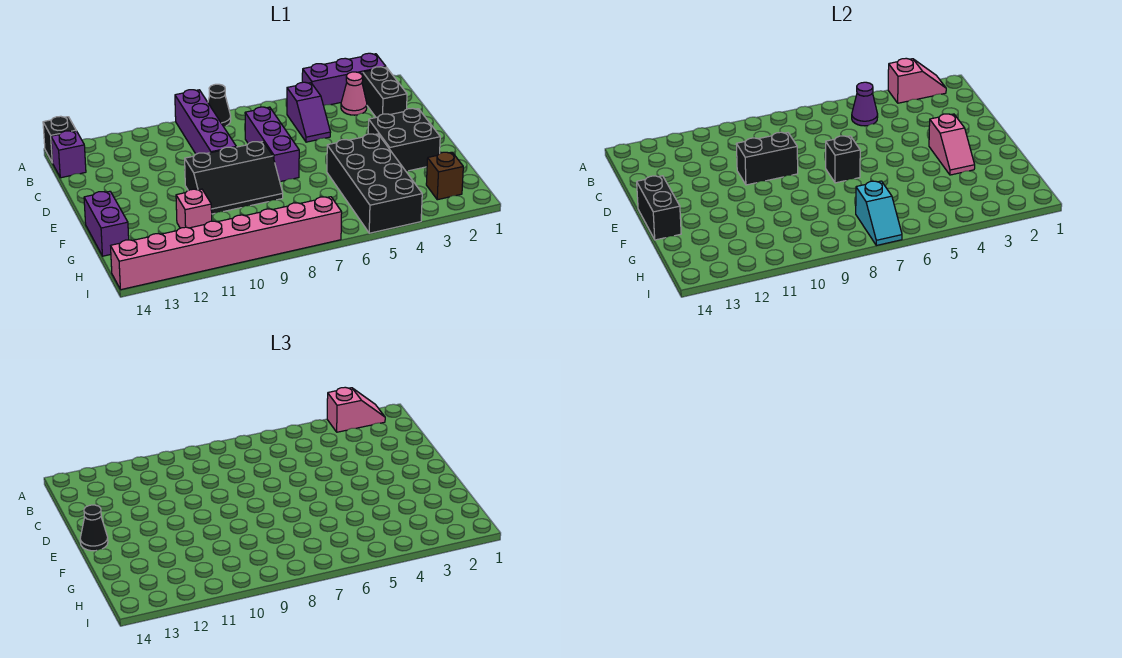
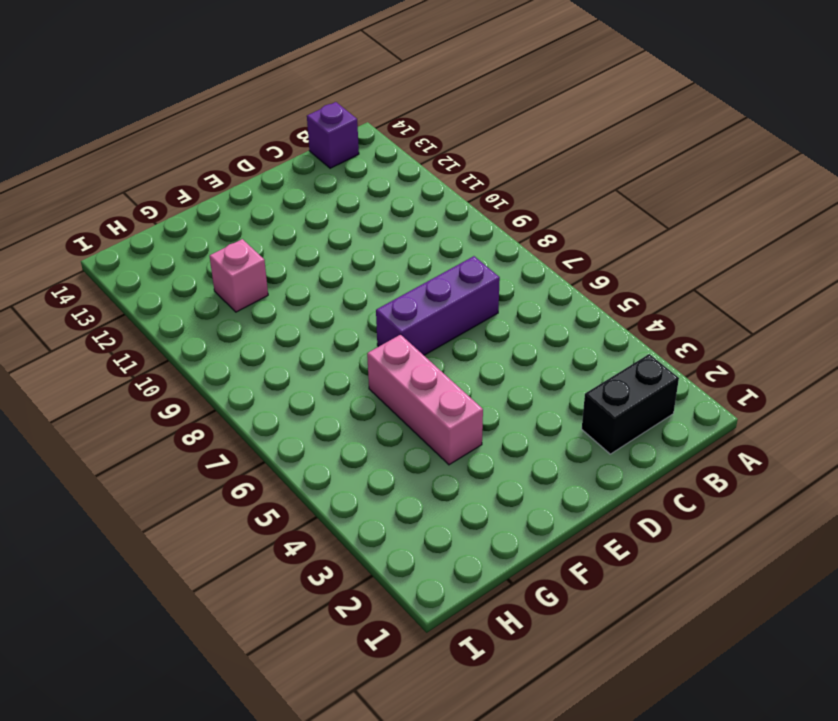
pink 1x3 brick [367,335,483,465] -> black 2x4 brick [327,134,422,233]
none -> purple 1x3 brick [302,53,386,106]
none -> black 1x1 cone [208,84,231,126]
none -> purple 1x4 brick [175,90,236,154]

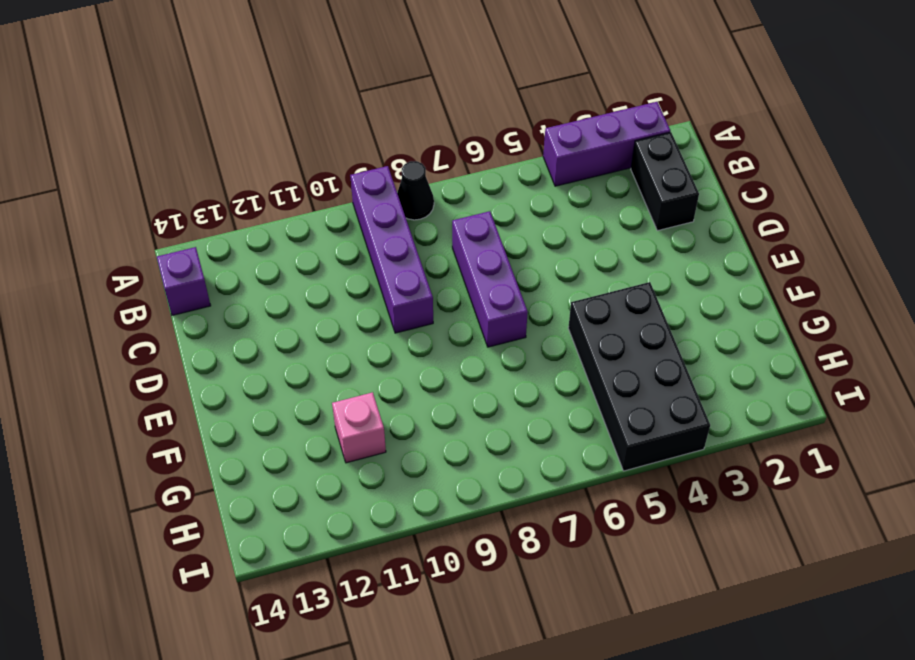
none -> black 1x1 brick [43,116,76,163]
none -> pink 1x1 cone [341,72,367,115]
none -> purple 1x2 slope [287,82,331,142]

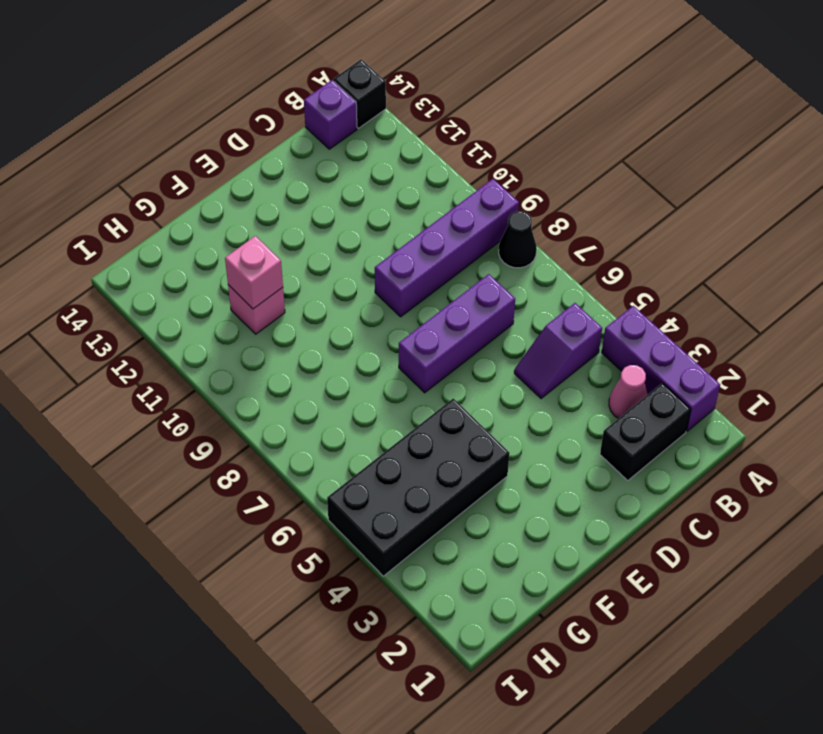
pink 1x1 brick [225,236,283,309] -> none
none -> black 2x2 brick [368,108,440,171]
none -> black 2x3 slope [185,142,283,214]
none -> purple 1x2 brick [84,191,129,256]

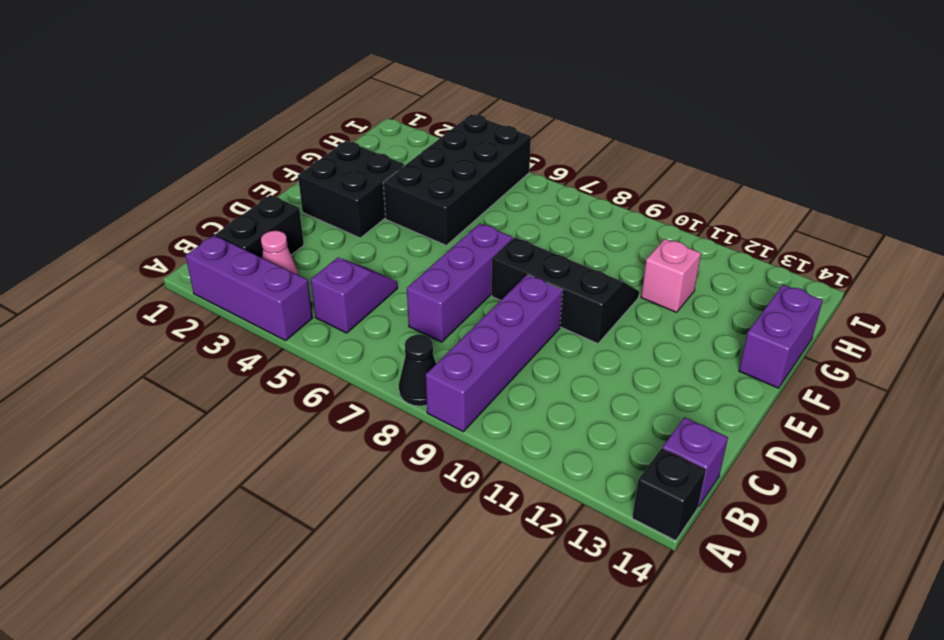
none -> brown 1x1 brick [426,152,463,200]
none -> pink 1x8 brick [111,197,342,290]
none -> pink 1x2 slope [888,58,946,103]

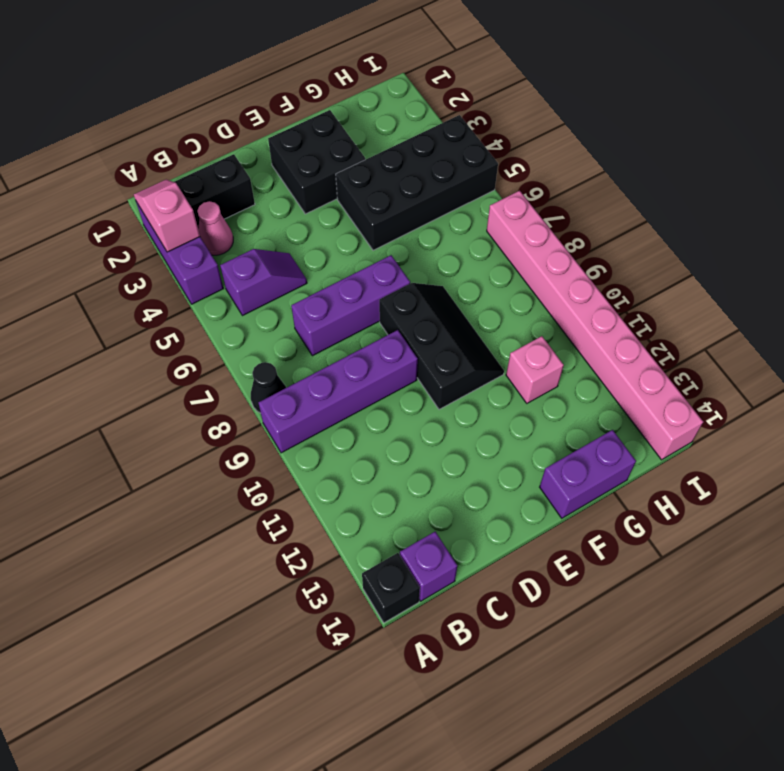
none -> brown 1x1 brick [426,152,463,200]
none -> purple 1x1 cone [852,82,878,126]
none -> black 1x2 brick [736,132,798,185]

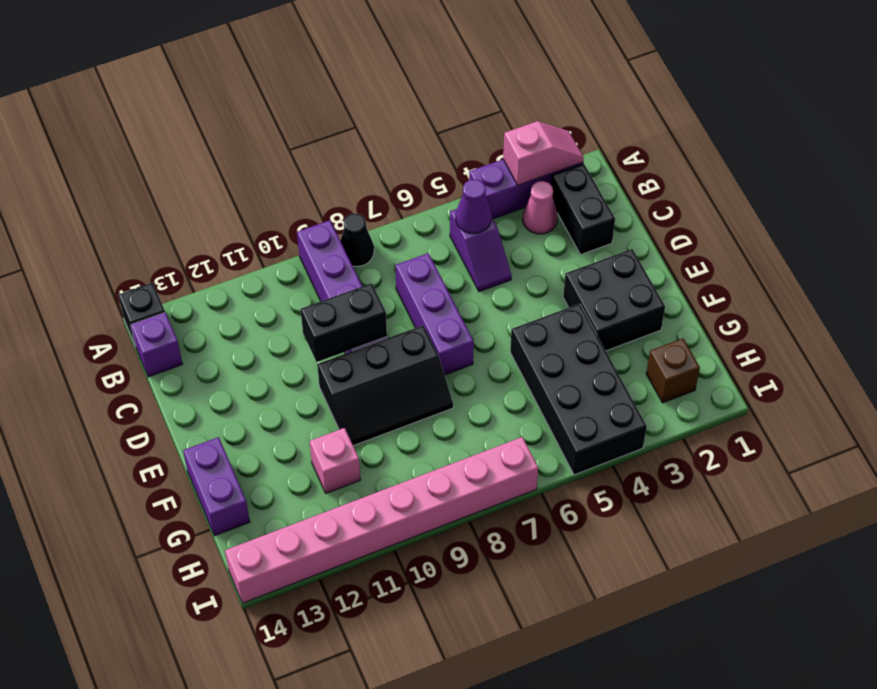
none -> pink 1x2 slope [929,114,975,175]
none -> black 1x1 brick [826,136,860,183]
none -> black 1x2 brick [637,176,681,240]

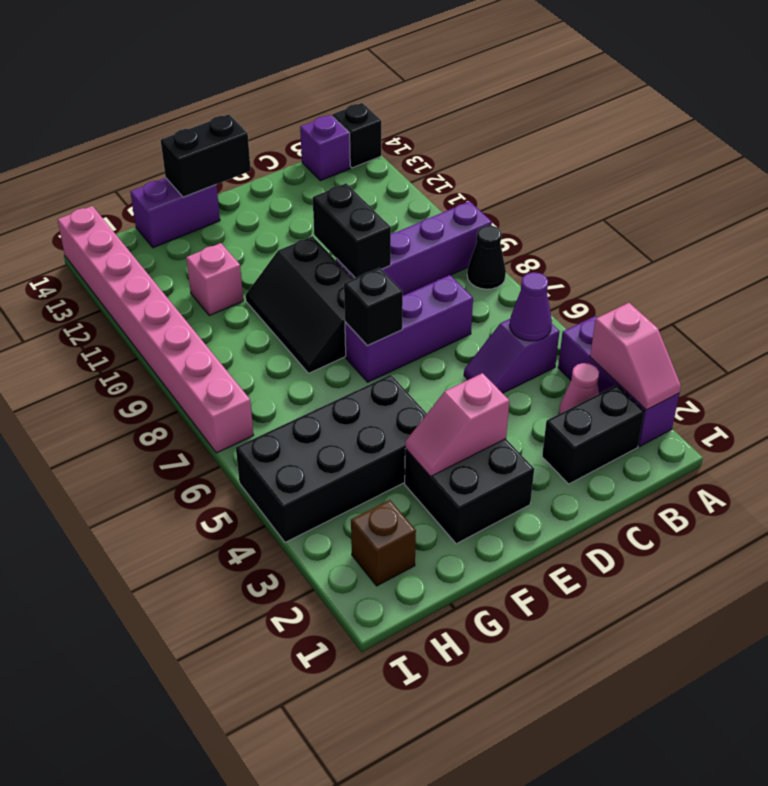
none -> cyan 1x2 slope [856,181,902,245]
none -> pink 1x2 slope [327,387,385,432]
none -> black 1x1 cone [80,505,108,551]

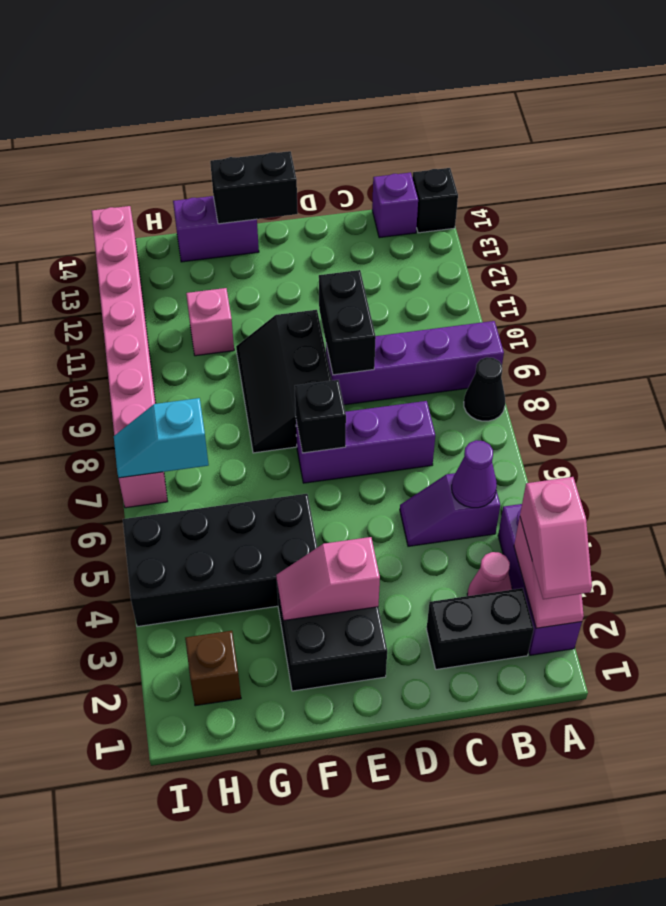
none -> black 1x1 cone [80,505,108,551]

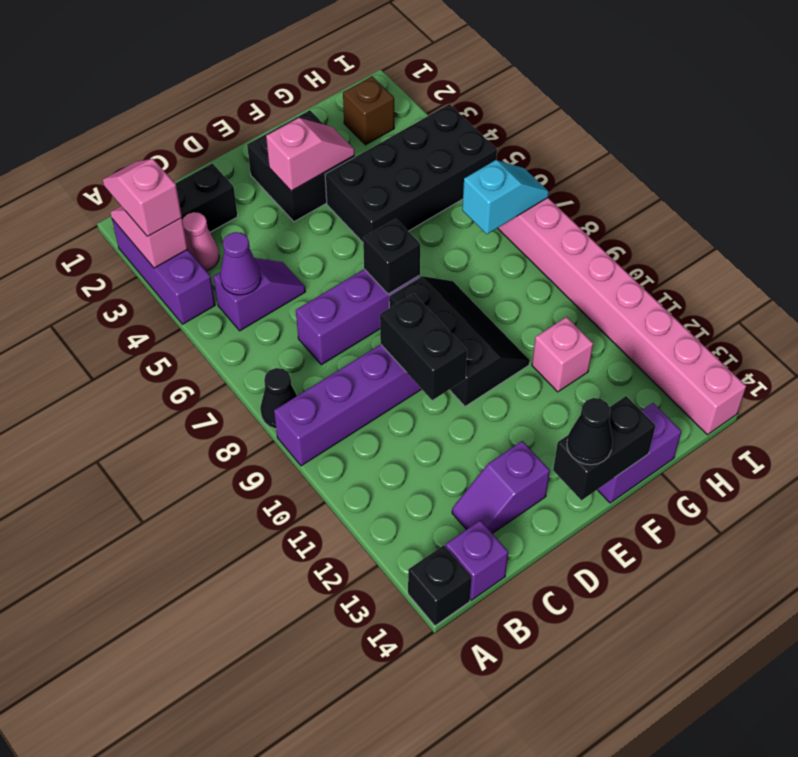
purple 1x2 slope [452,441,550,534] -> none

